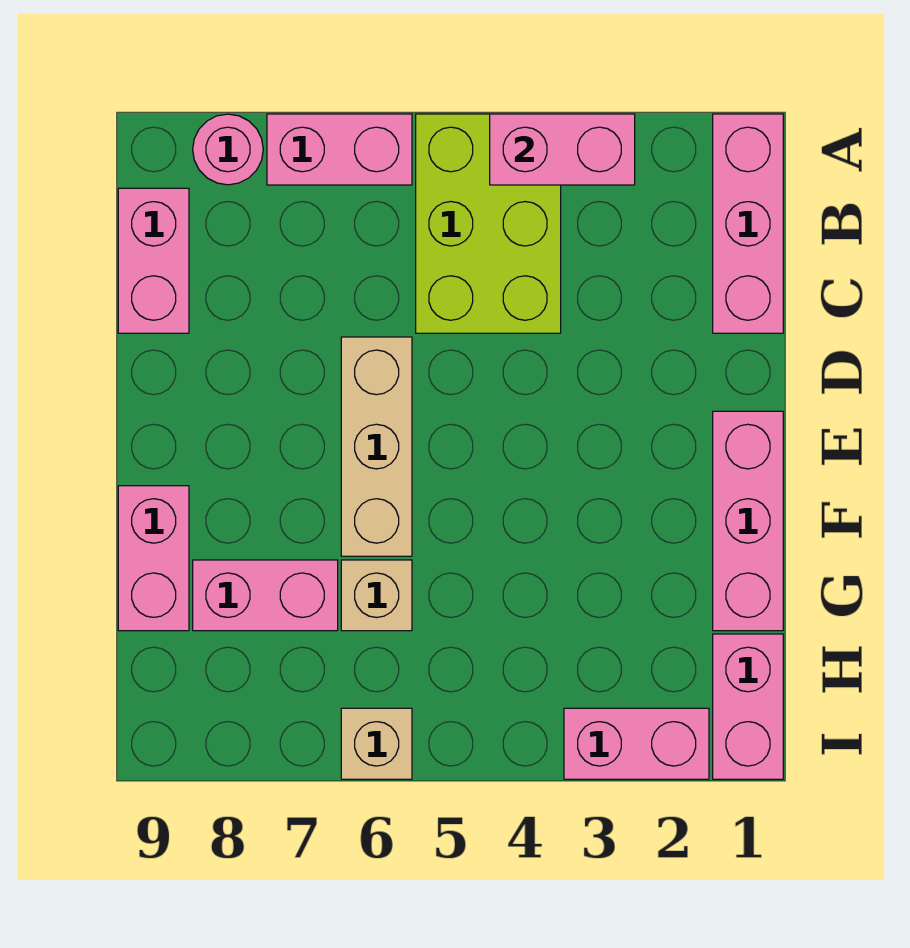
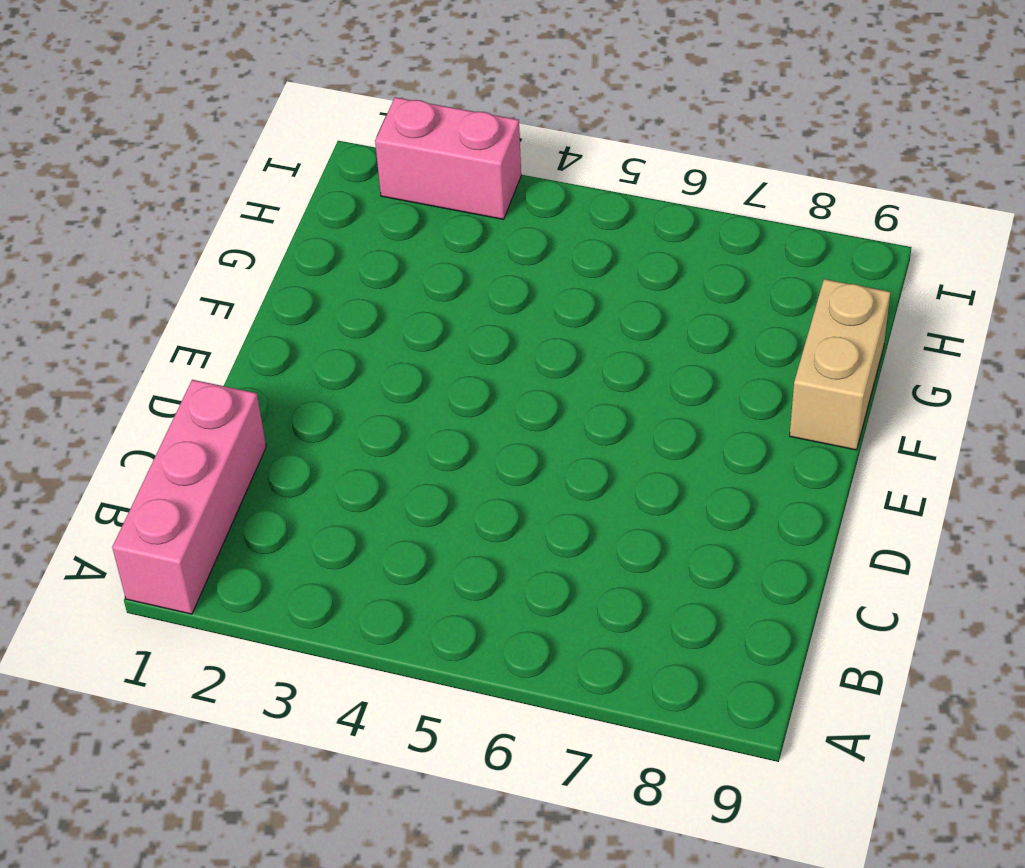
tan 1x2 brick [790,279,891,450] -> pink 1x2 brick [118,486,189,631]
none -> lime 2x3 brick [416,114,561,333]
none -> pink 1x2 brick [267,114,412,185]
none -> pink 1x1 round brick [193,114,263,185]

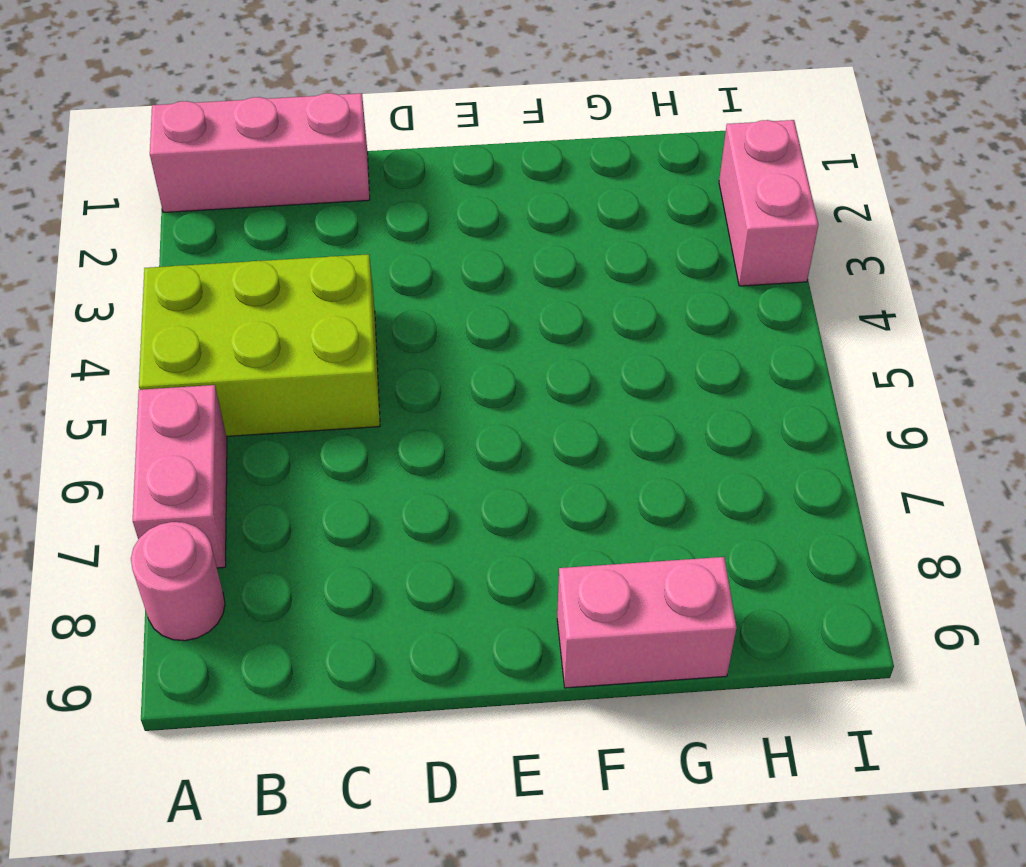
none -> pink 1x2 brick [118,188,189,333]
none -> tan 1x3 brick [341,337,412,556]
none -> pink 1x3 brick [713,411,783,631]

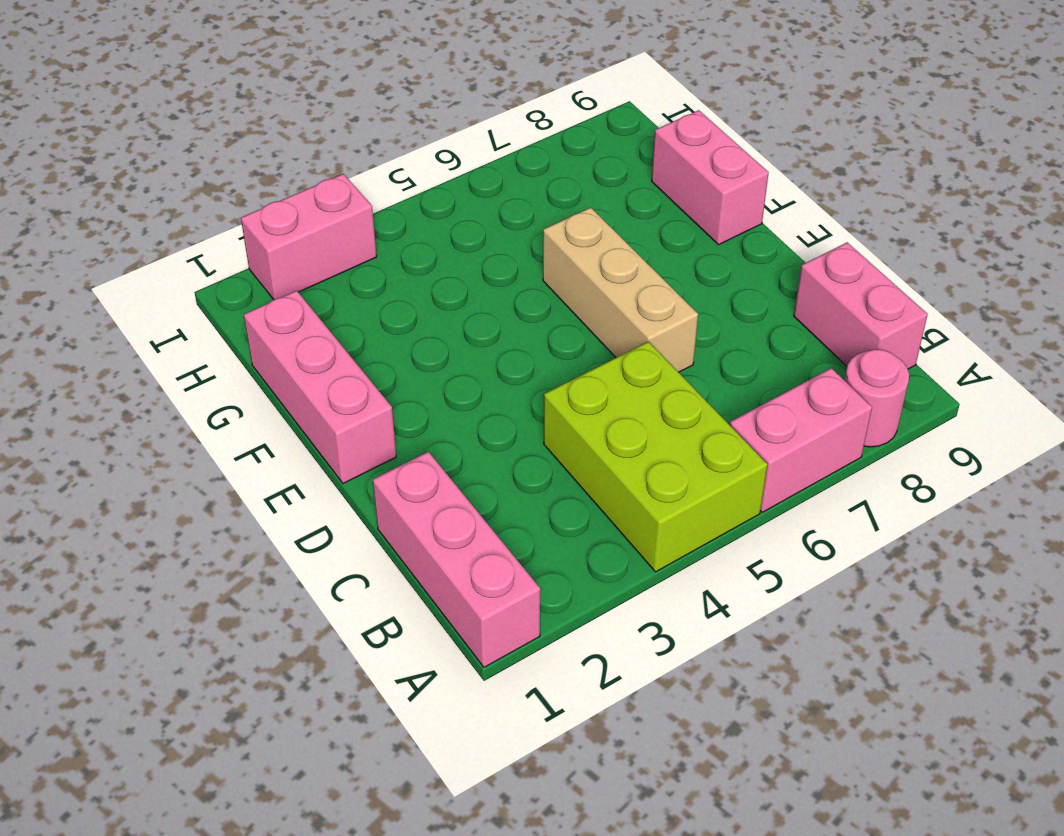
none -> tan 1x1 brick [341,560,412,631]
none -> pink 1x2 brick [193,560,338,631]
none -> pink 1x2 brick [713,634,783,779]

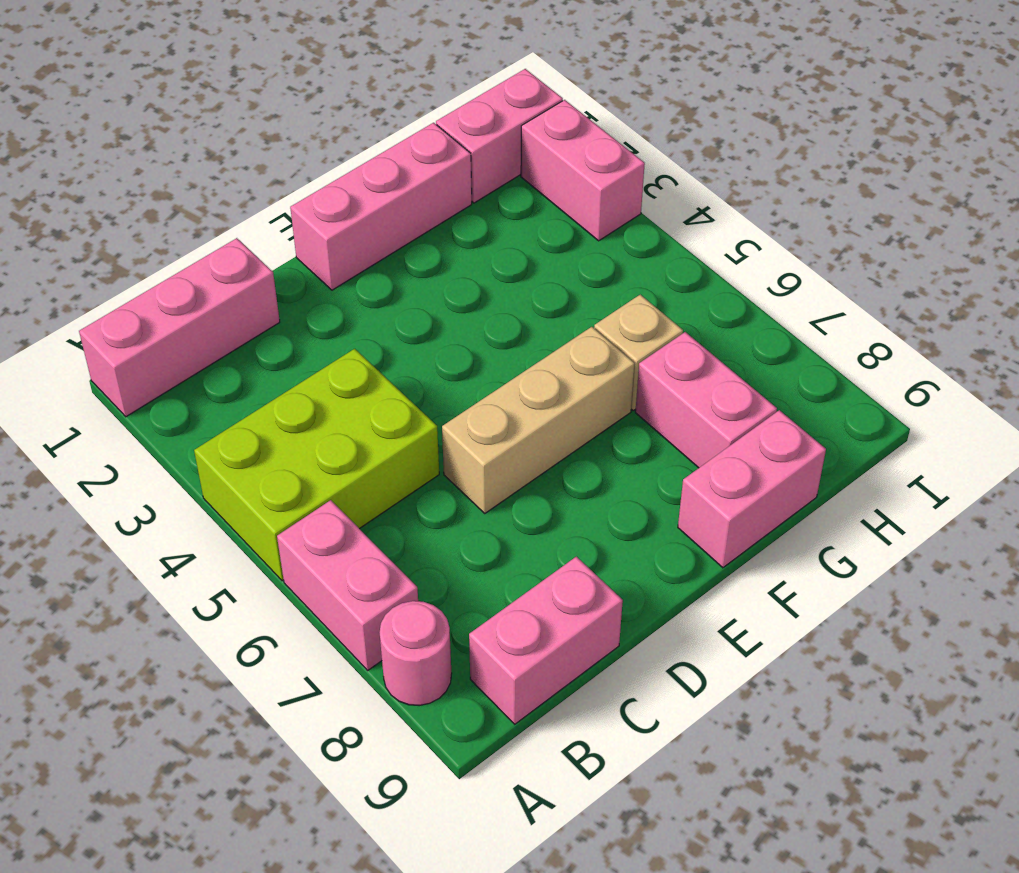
none -> tan 1x1 brick [341,708,412,779]
none -> pink 1x2 brick [490,114,635,185]

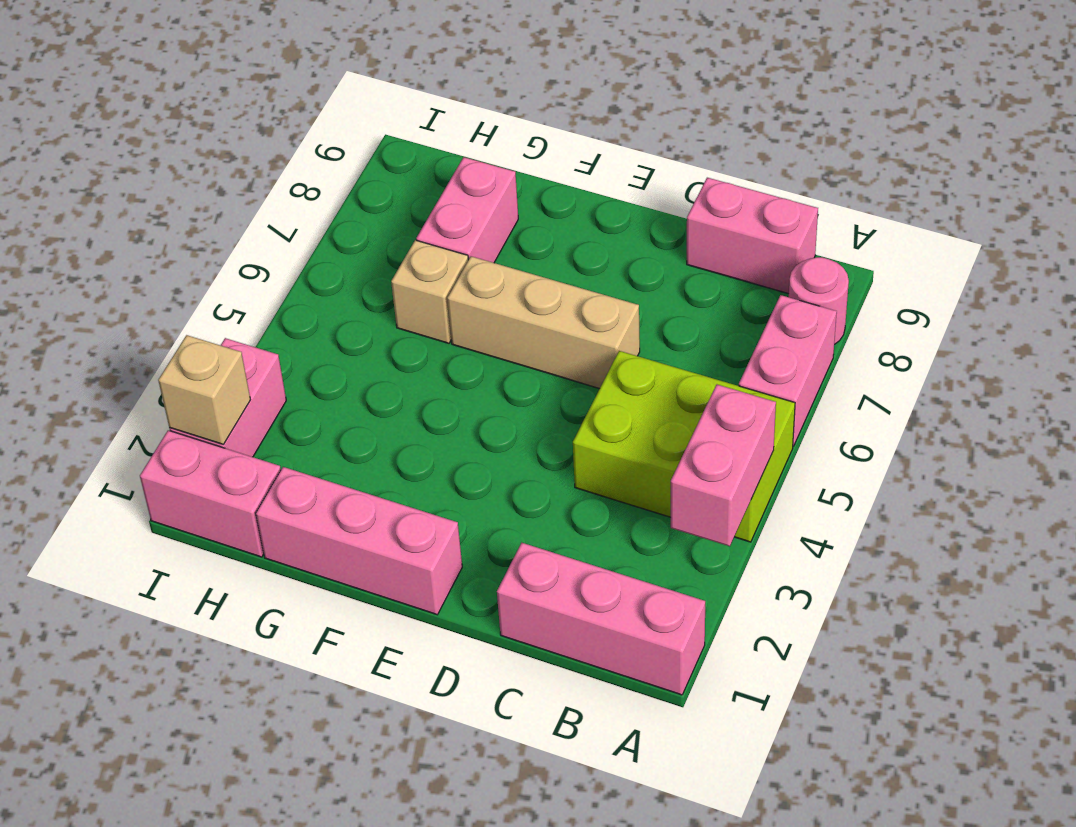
tan 1x1 brick [158,335,250,444] -> tan 1x1 brick moved to [341,708,412,779]
none -> pink 1x2 brick [118,486,189,631]

